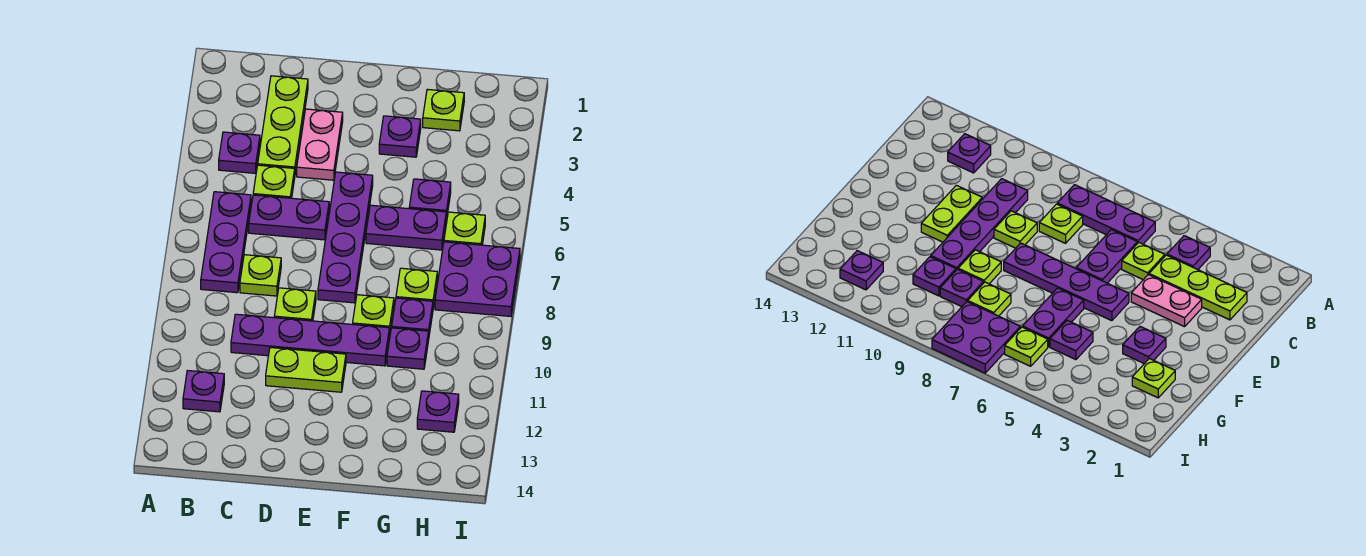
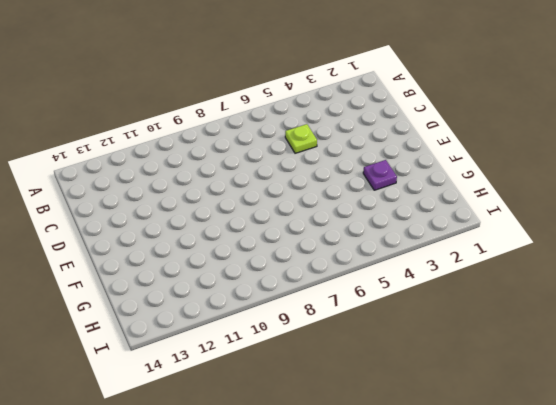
none -> purple 1x1 plate [219,132,260,173]
none -> purple 1x3 plate [201,192,251,293]
none -> purple 1x1 plate [183,371,224,412]

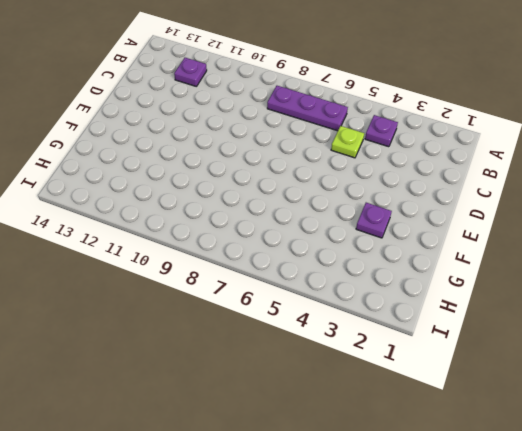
none -> lime 1x3 plate [258,76,308,173]
none -> purple 1x2 plate [249,195,329,240]
none -> lime 1x1 plate [240,255,281,296]

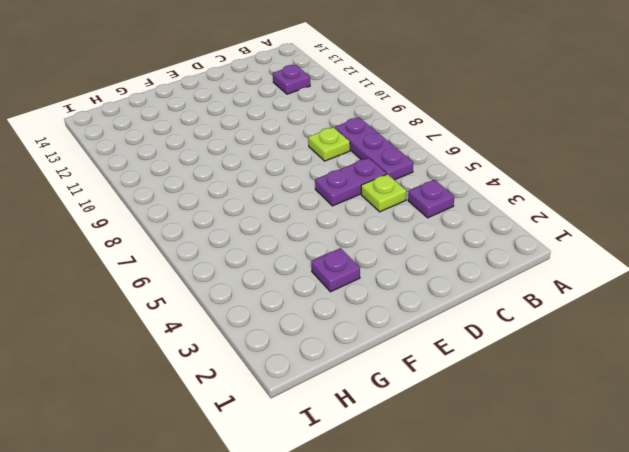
none -> lime 1x3 plate [258,76,308,173]
none -> purple 1x4 plate [231,314,389,366]
none -> pink 1x2 plate [297,109,343,180]

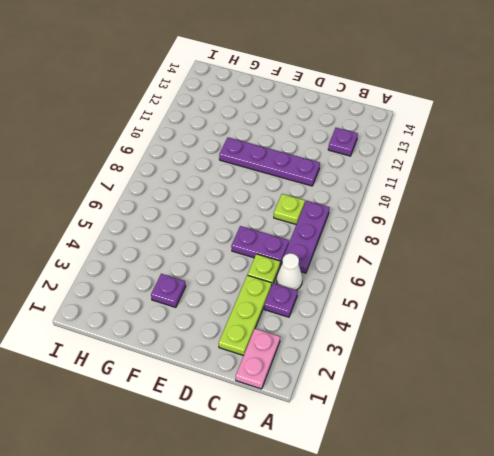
pink 1x2 plate [236,329,280,389] -> pink 1x2 plate moved to [297,109,343,180]
white 1x1 cone [277,253,302,290] -> none
none -> lime 1x1 plate [274,288,316,321]
none -> lime 1x2 plate [266,348,346,392]
none -> purple 1x4 plate [318,172,373,303]

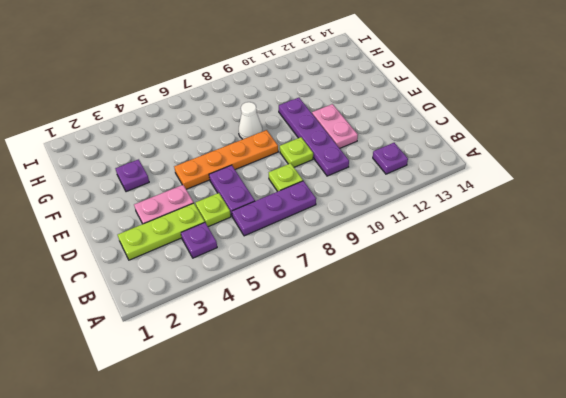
pink 1x2 plate [312,104,358,148] -> lime 1x2 plate [266,348,346,392]
orange 1x4 plate [174,130,278,189] -> purple 1x4 plate [318,172,373,303]
white 1x1 cone [239,102,262,139] -> none
none -> purple 1x2 plate [366,205,446,250]
none -> lime 1x1 plate [353,295,394,336]
none -> lime 1x1 plate [423,89,464,131]

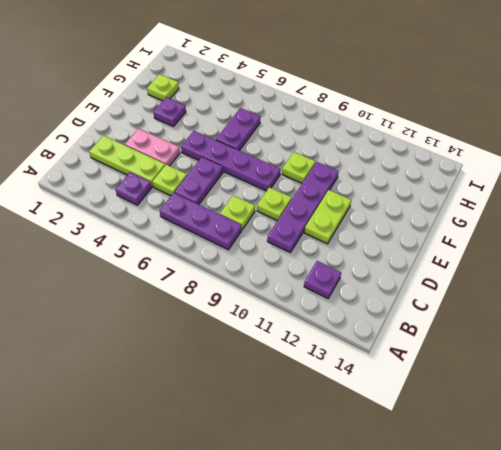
none -> purple 1x1 plate [409,179,451,220]
none -> lime 1x1 plate [396,268,437,307]
none -> purple 1x1 plate [392,298,433,334]

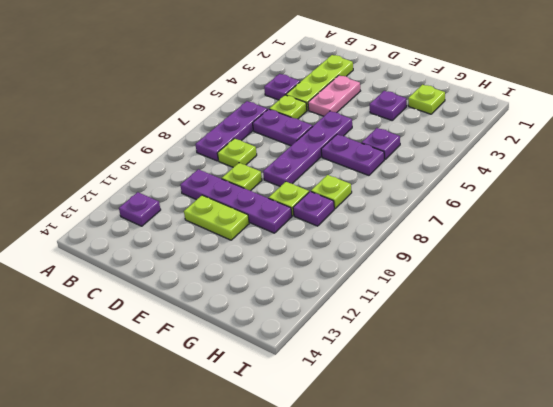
none -> purple 1x1 plate [387,328,429,369]
none -> lime 1x1 plate [444,212,485,245]
none -> purple 2x2 plate [435,242,520,316]

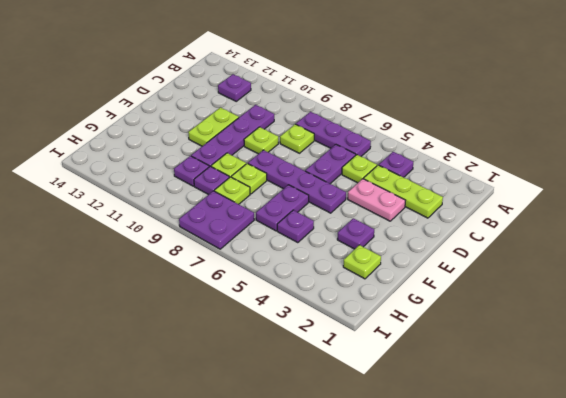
lime 1x1 plate [231,163,267,194] -> lime 1x1 plate moved to [444,212,485,245]
none -> purple 1x1 plate [417,391,459,432]

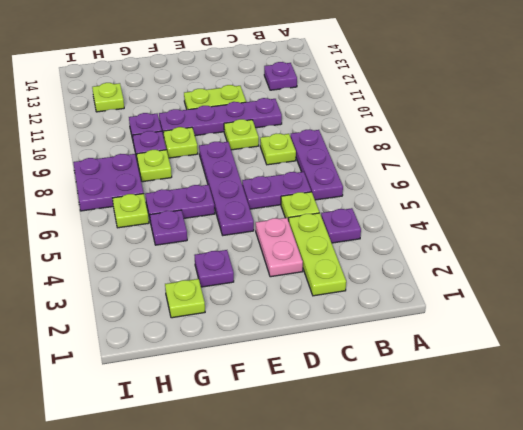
lime 1x1 plate [92,83,124,112] -> purple 1x1 plate [417,391,459,432]

